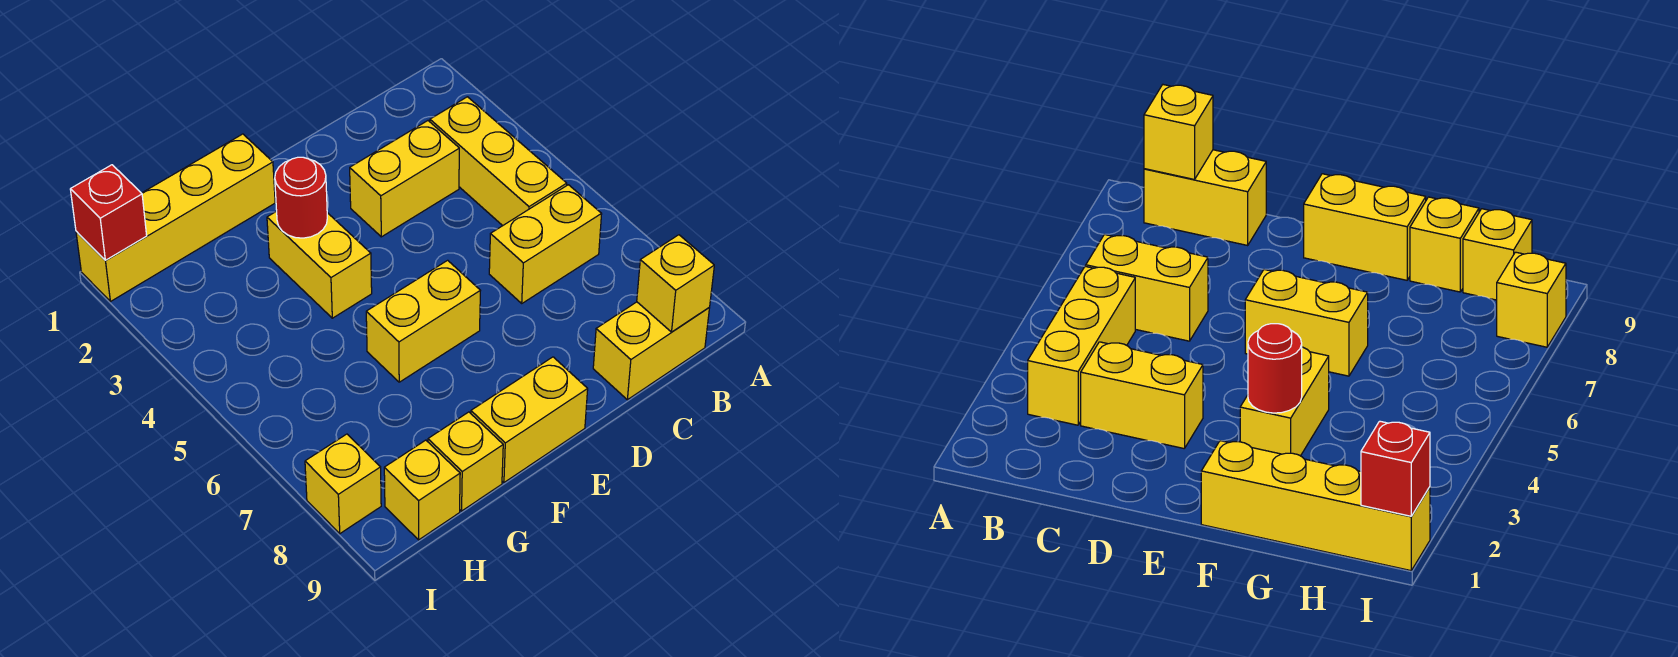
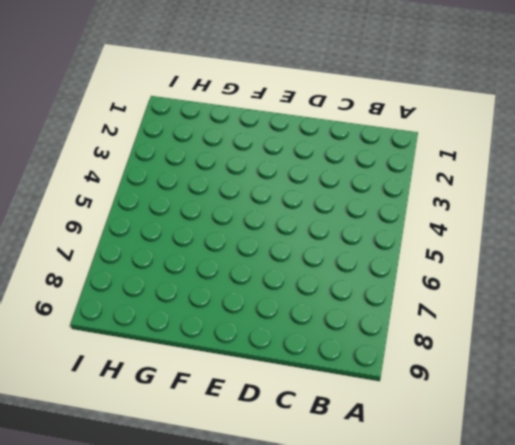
none -> yellow 1x3 brick [430,97,567,226]
none -> yellow 1x2 brick [489,185,602,303]
none -> yellow 1x2 brick [593,302,709,400]

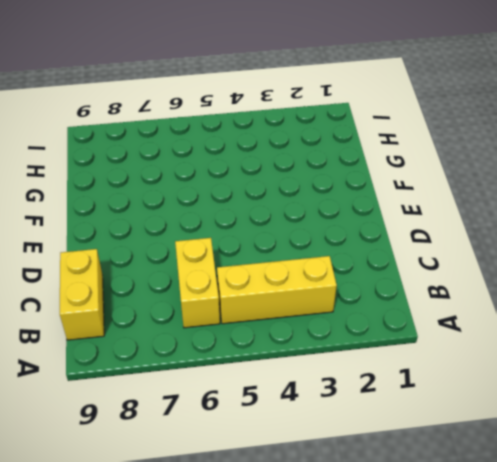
none -> yellow 1x2 brick [350,121,459,237]
none -> yellow 1x2 brick [366,260,480,382]
none -> yellow 1x2 brick [471,357,588,482]

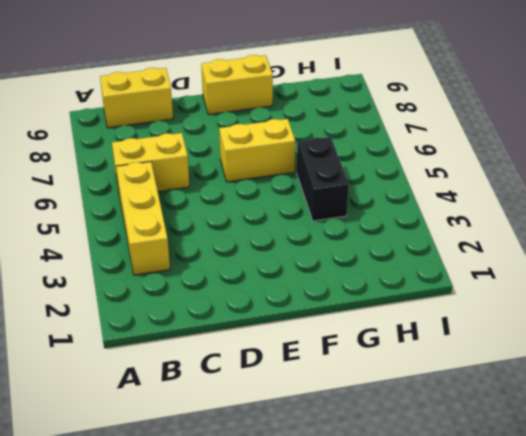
black 1x2 brick [297,137,349,221] -> none
none -> yellow 1x2 brick [350,121,459,237]
none -> yellow 1x4 brick [76,134,275,302]
none -> yellow 1x2 brick [267,211,372,318]

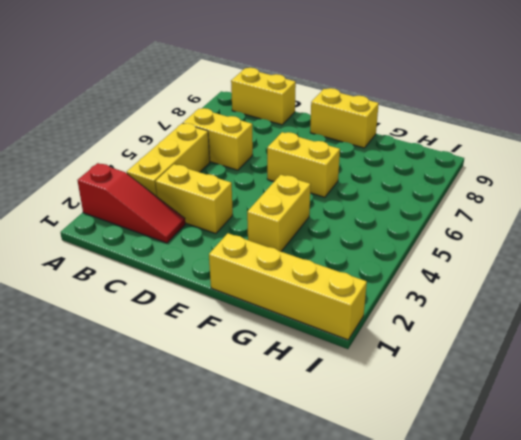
red 1x3 slope [77,163,185,243] -> none
none -> yellow 1x1 brick [428,412,503,511]
none -> yellow 1x1 brick [384,440,460,540]
none -> yellow 1x1 brick [305,434,381,534]

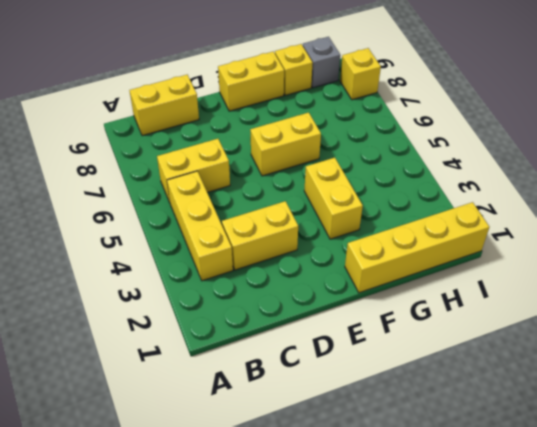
grey 1x1 brick [303,37,340,88] -> yellow 1x1 brick [384,440,460,540]
none -> yellow 1x1 brick [637,235,714,332]
none -> red 1x1 round brick [275,157,327,238]
none -> red 1x1 brick [70,165,147,260]

